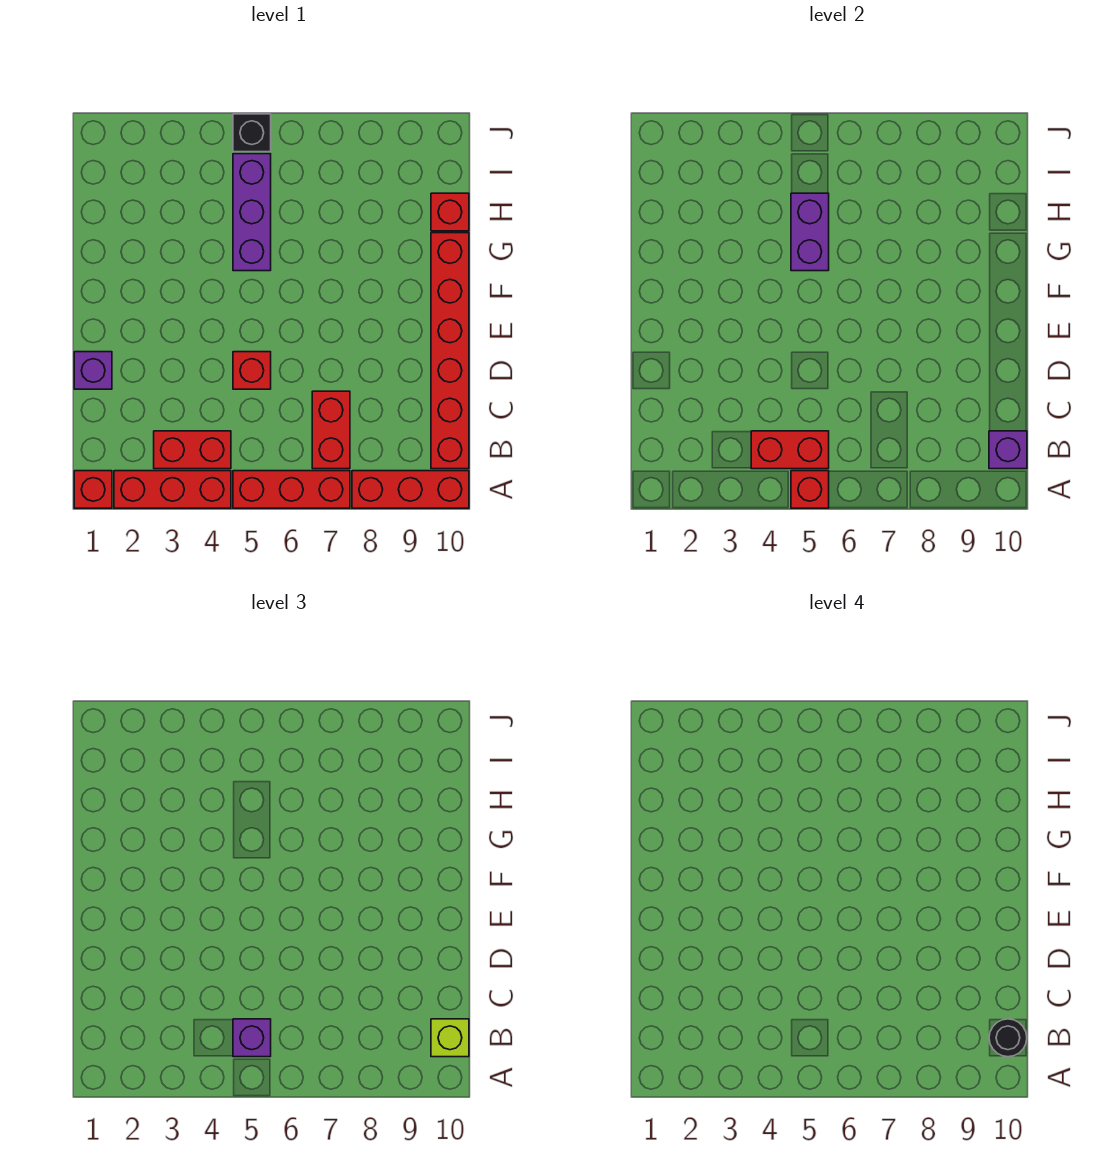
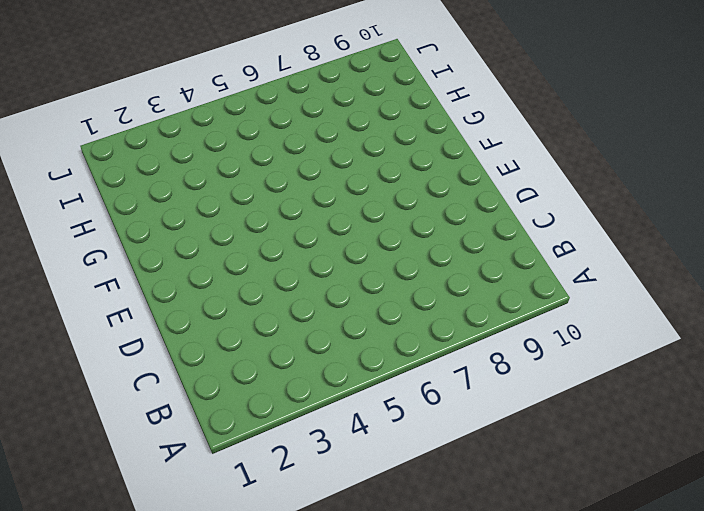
none -> red 1x1 brick [74,471,112,508]
none -> red 1x3 brick [114,471,231,508]
none -> red 1x3 brick [233,471,350,508]

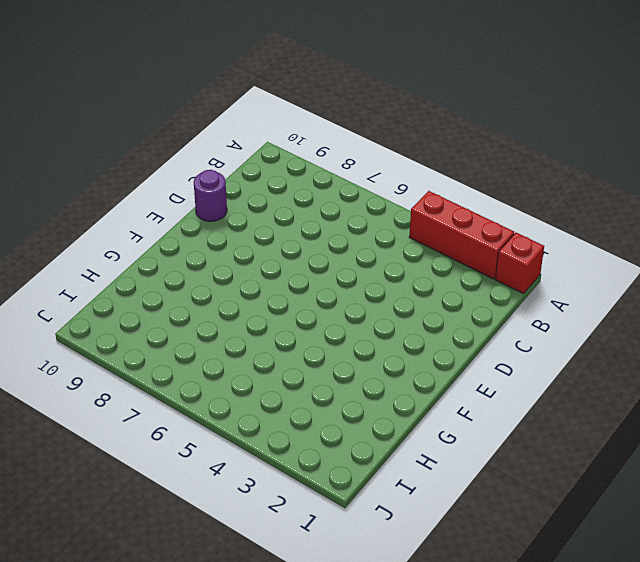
purple 1x1 round brick [194,170,227,221] -> red 1x6 brick [431,233,469,469]
none -> red 1x3 brick [233,471,350,508]
none -> red 1x3 brick [352,471,469,508]
none -> red 1x2 brick [154,431,231,469]

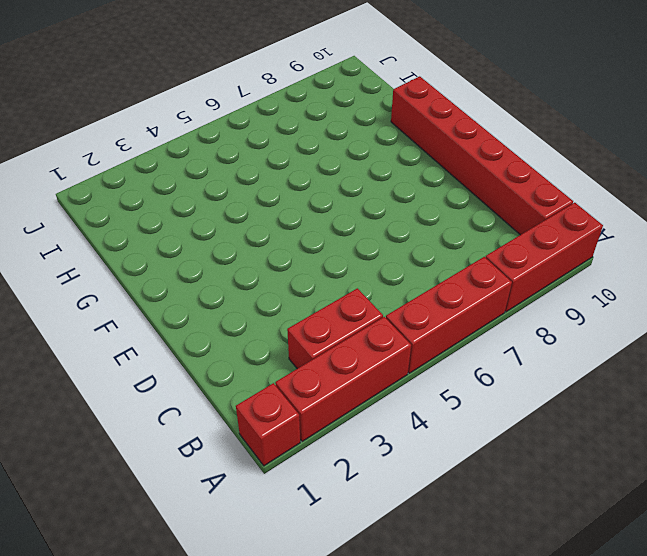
none -> red 1x2 brick [312,391,350,469]
none -> purple 1x1 brick [74,352,112,389]
none -> red 1x1 brick [233,352,271,389]

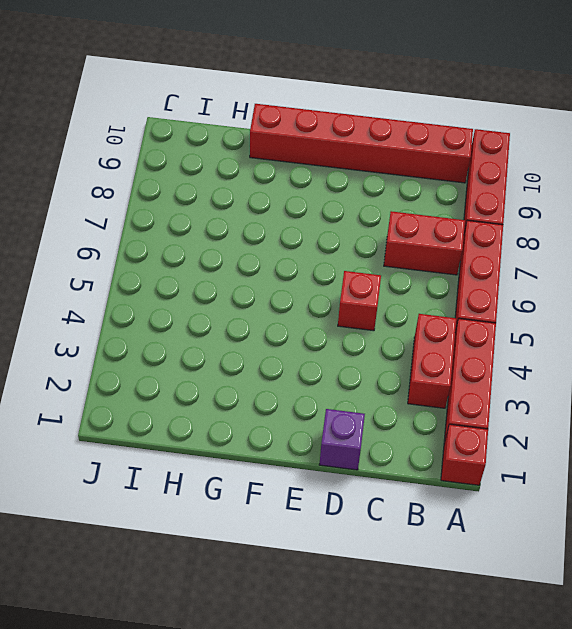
none -> purple 1x3 brick [233,154,271,271]
none -> red 1x1 brick [431,193,469,231]
none -> black 1x1 brick [233,114,271,152]

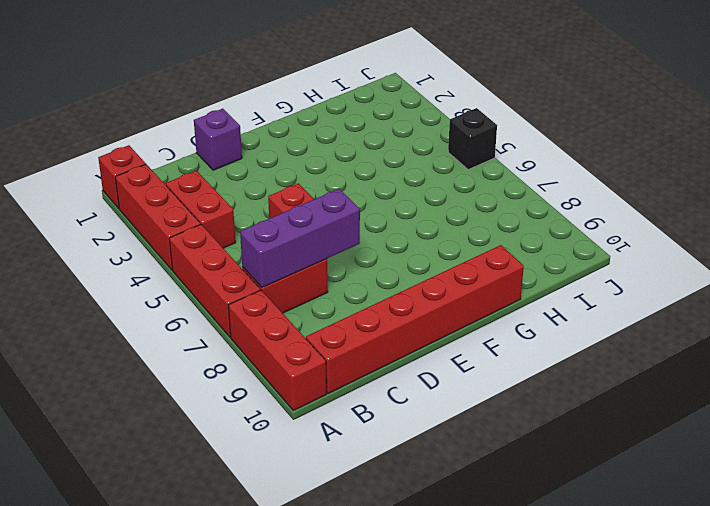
purple 1x3 brick [240,189,360,288] -> purple 1x3 brick moved to [233,154,271,271]
none -> red 1x1 brick [431,193,469,231]
none -> red 1x1 brick [791,471,829,508]
none -> red 1x2 brick [751,431,829,469]

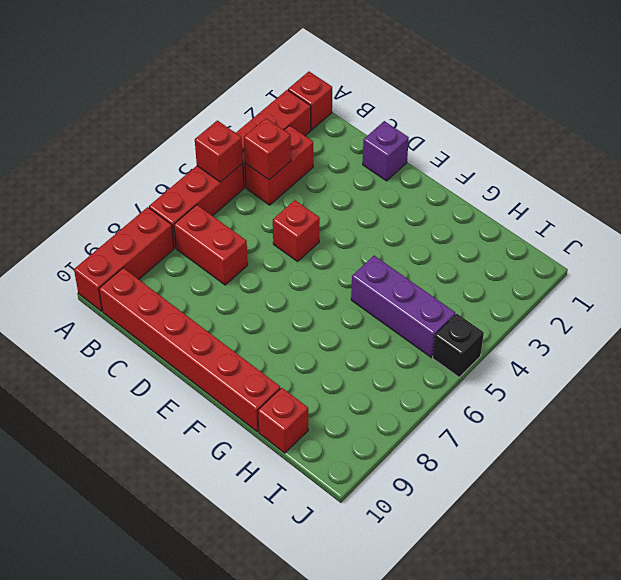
red 1x1 brick [244,118,291,180] -> red 1x2 brick [751,431,829,469]
none -> purple 1x1 brick [989,431,1027,469]
none -> purple 1x2 brick [791,193,829,271]
none -> purple 1x1 brick [233,1019,271,1057]

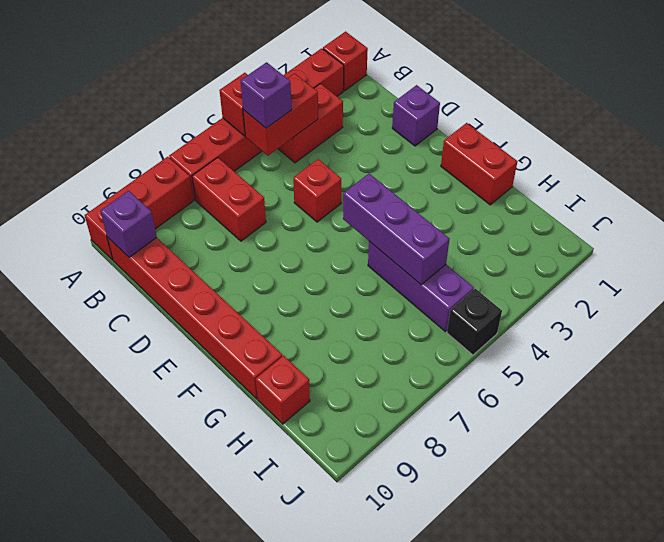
red 1x2 brick [441,123,517,205] -> none
purple 1x3 brick [343,174,450,285] -> purple 1x2 brick [791,193,829,271]
none -> lime 1x1 brick [431,1019,469,1057]
none -> black 1x1 round brick [989,1019,1027,1057]

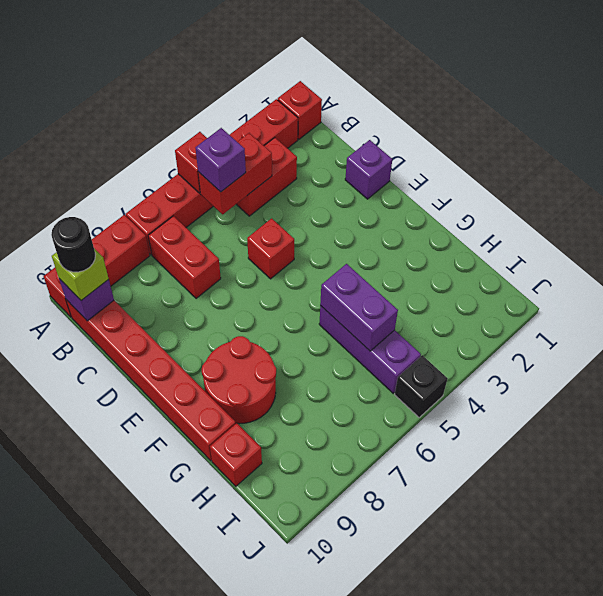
red 2x2 round brick [202,336,276,424] -> none

